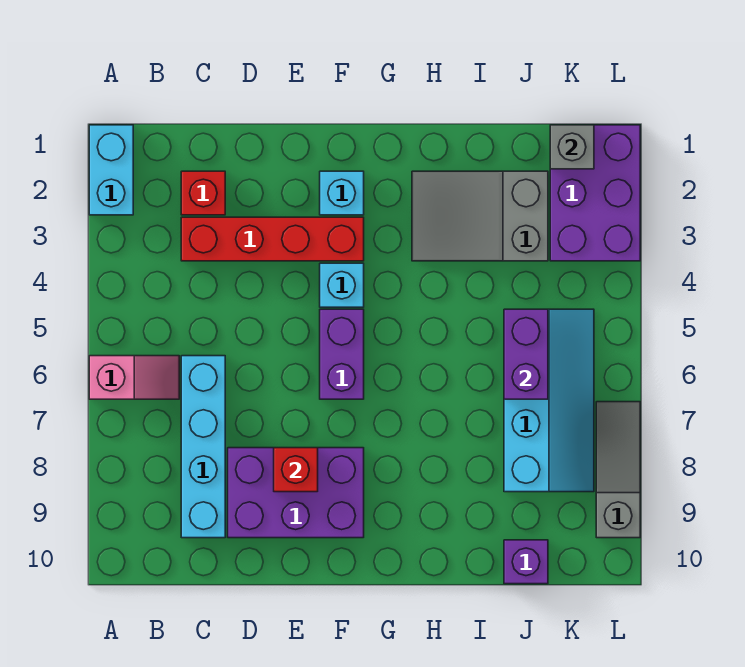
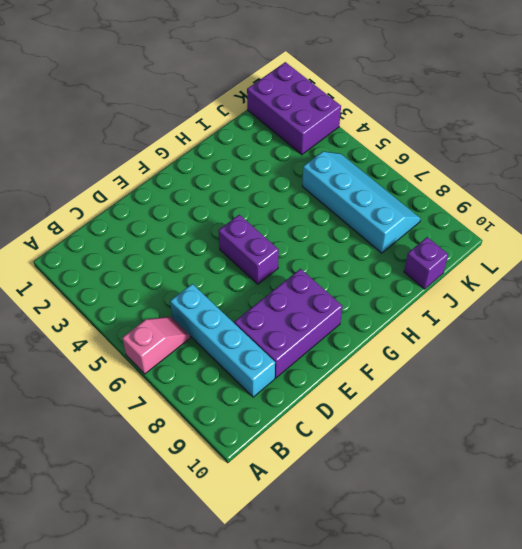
none -> cyan 1x2 brick [89,125,133,215]
none -> red 1x1 brick [181,171,225,215]
none -> red 1x4 brick [181,217,364,261]

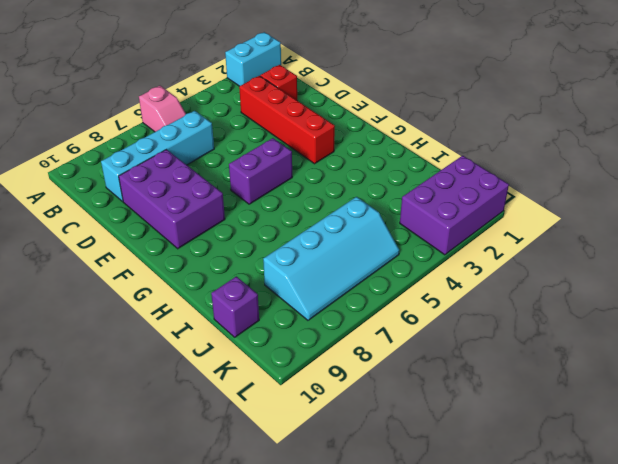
none -> cyan 1x1 brick [320,171,364,215]
none -> cyan 1x1 brick [320,263,364,307]
none -> grey 2x3 slope [412,171,548,261]

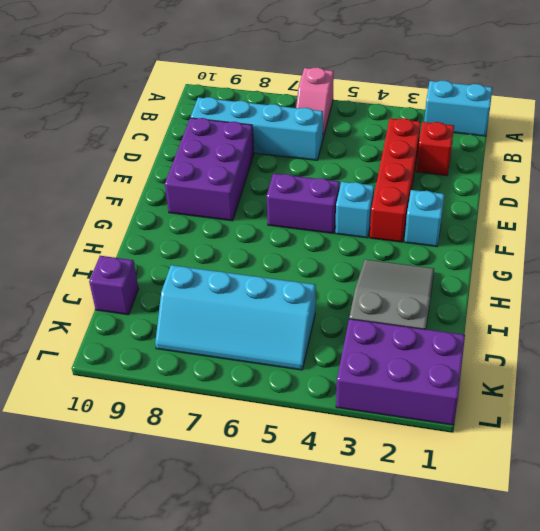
none -> grey 1x3 slope [596,402,640,538]
none -> red 1x1 brick [274,448,318,492]
none -> purple 1x2 brick [504,309,548,399]

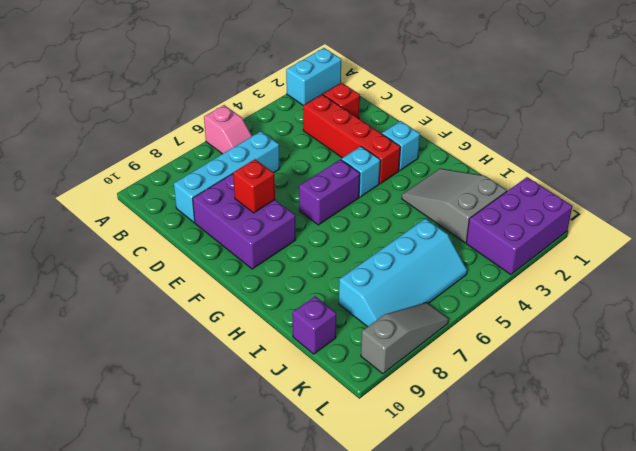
none -> purple 1x2 brick [504,309,548,399]
none -> grey 1x1 brick [550,125,594,169]

